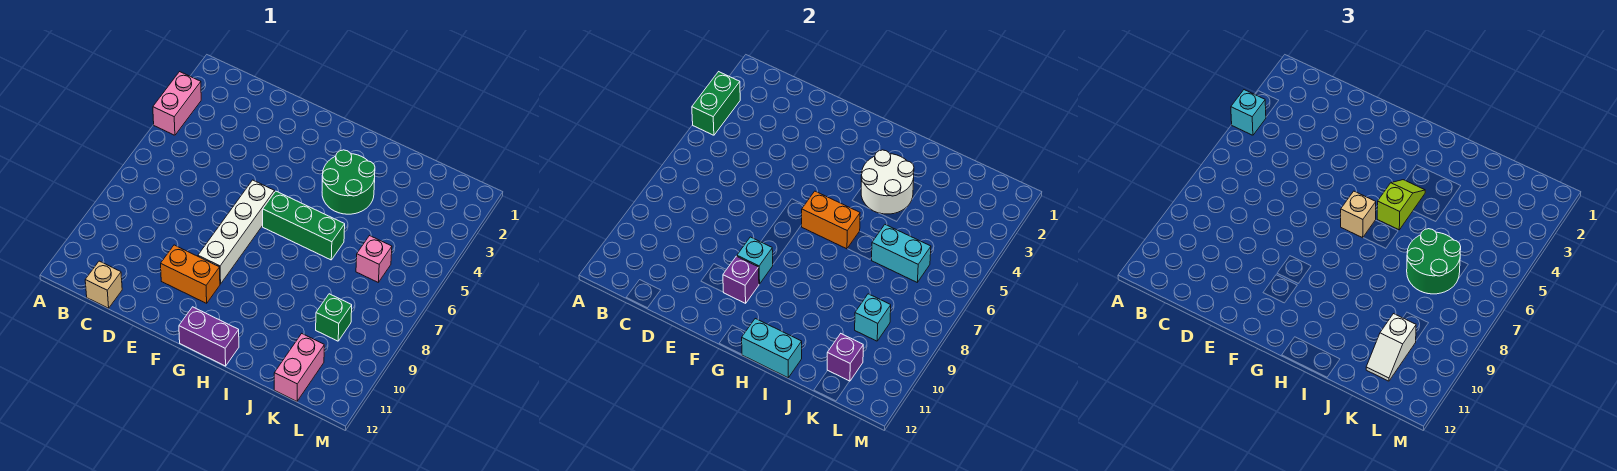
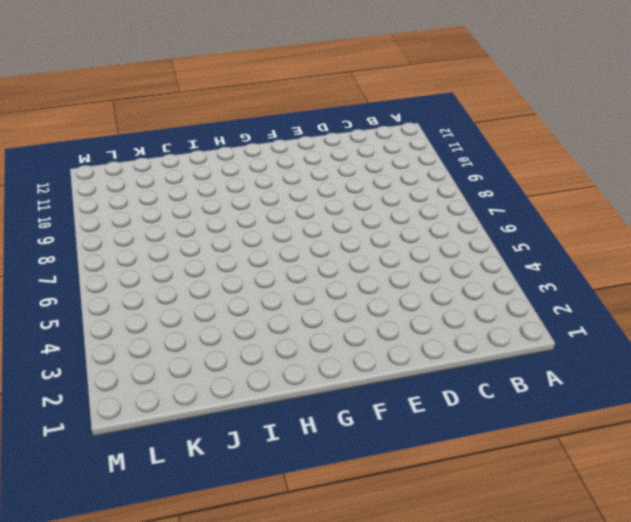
none -> pink 1x2 brick [153,72,201,135]
none -> tan 1x1 brick [85,261,122,308]
none -> orange 1x2 brick [161,245,220,303]

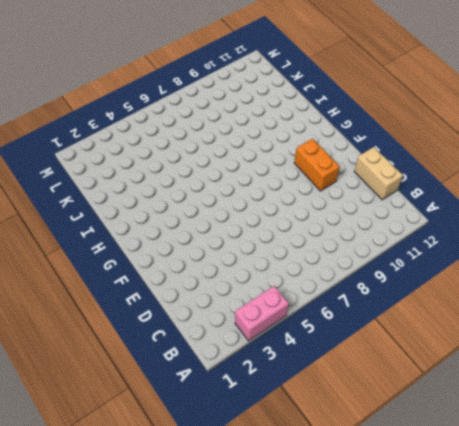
tan 1x2 brick [354,147,403,200] -> tan 1x1 brick [85,261,122,308]
none -> white 1x4 brick [198,180,275,284]
none -> green 1x3 brick [263,191,345,260]
none -> purple 1x2 brick [179,307,239,366]

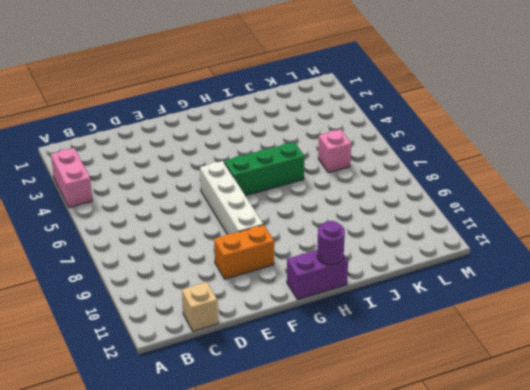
purple 1x1 round brick [317,221,345,265] -> cyan 1x2 brick [742,319,802,378]
none -> green 2x2 round brick [322,150,375,214]
none -> green 1x1 brick [316,294,352,341]
none -> pink 1x2 brick [274,334,324,401]

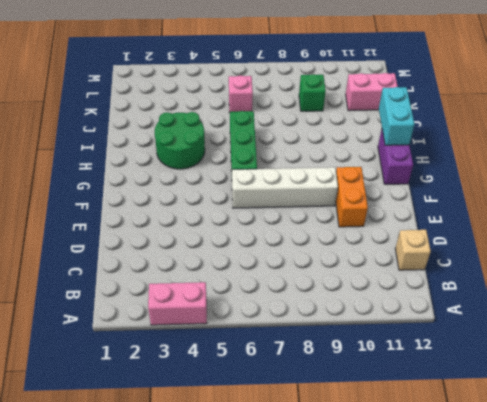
none -> green 1x2 brick [692,72,740,135]
none -> cyan 1x1 brick [737,237,773,284]
none -> purple 1x1 brick [723,256,759,303]

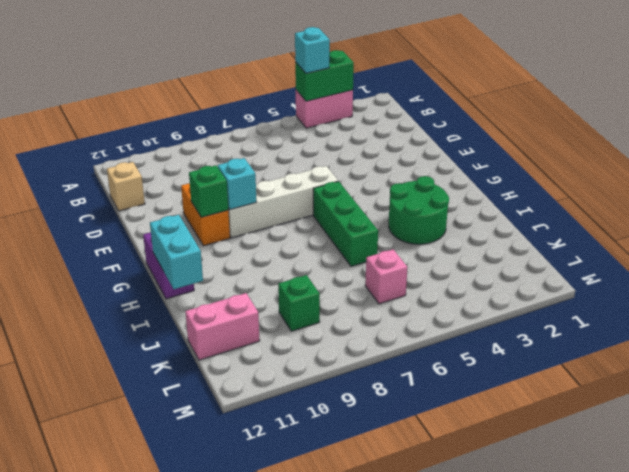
green 1x1 brick [189,165,228,217] -> purple 1x1 brick [723,256,759,303]
none -> orange 1x2 brick [802,191,860,249]
none -> white 2x2 round brick [861,150,914,214]
none -> cyan 1x2 brick [872,225,931,282]

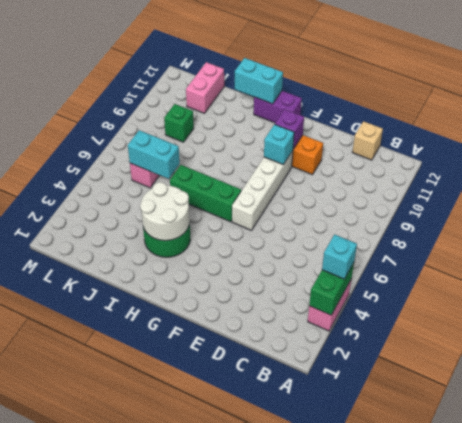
none -> orange 1x2 brick [802,191,860,249]
none -> cyan 1x1 brick [855,294,891,341]
none -> purple 1x1 brick [827,334,863,381]

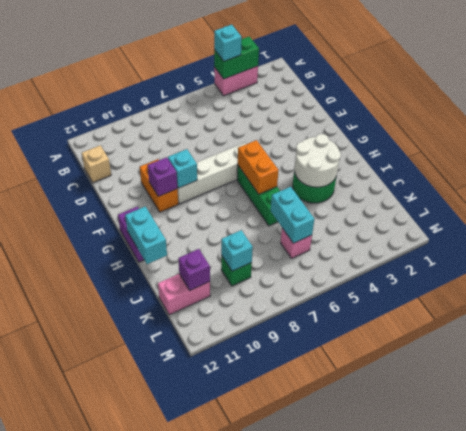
none -> tan 1x1 brick [1341,191,1376,238]
none -> lime 1x2 slope [1377,180,1425,230]
none -> green 2x2 round brick [1407,229,1461,294]

